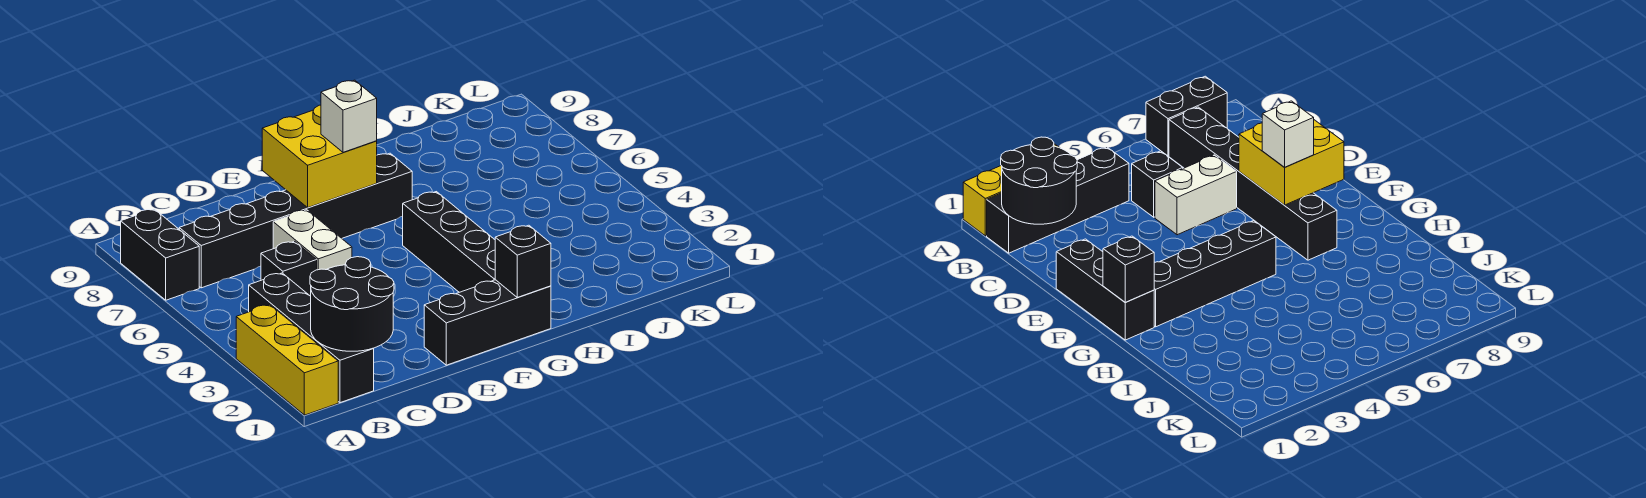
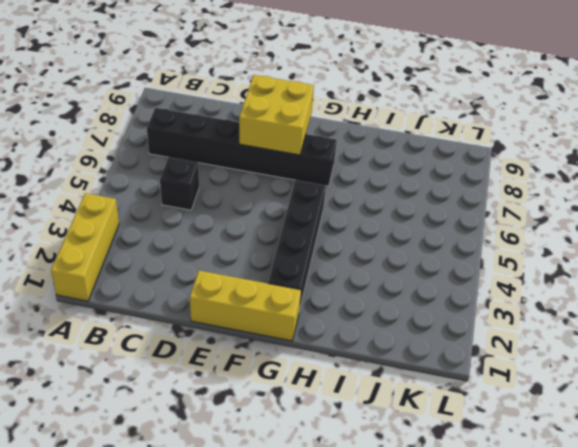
yellow 1x3 brick [190,271,301,341] -> black 1x3 brick [424,280,551,365]
none -> black 1x2 brick [121,209,199,300]
none -> black 1x4 brick [249,273,374,403]
none -> white 1x2 brick [273,210,352,270]

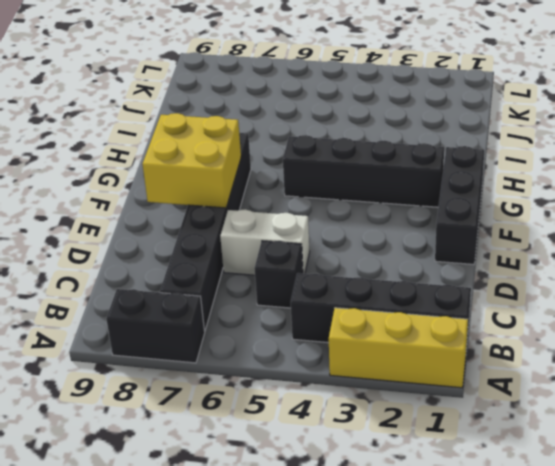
none -> black 2x2 round brick [310,257,394,351]
none -> black 1x1 brick [495,225,551,297]
none -> white 1x1 brick [321,80,377,153]

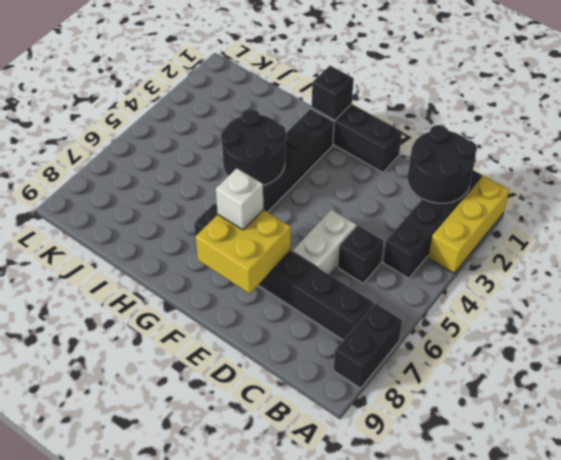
black 2x2 round brick [221,109,286,185] -> none

